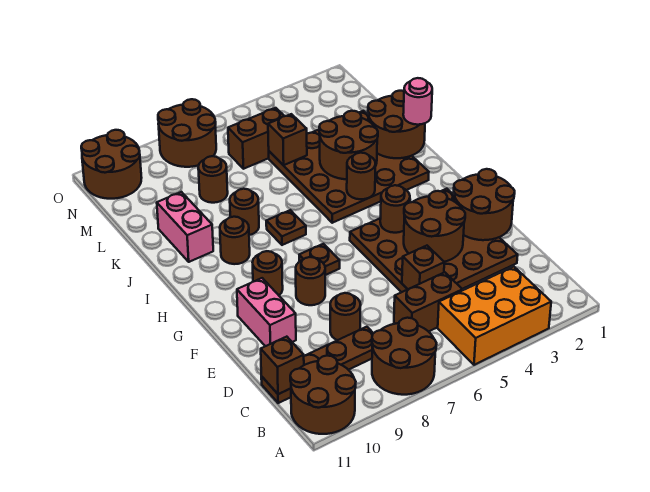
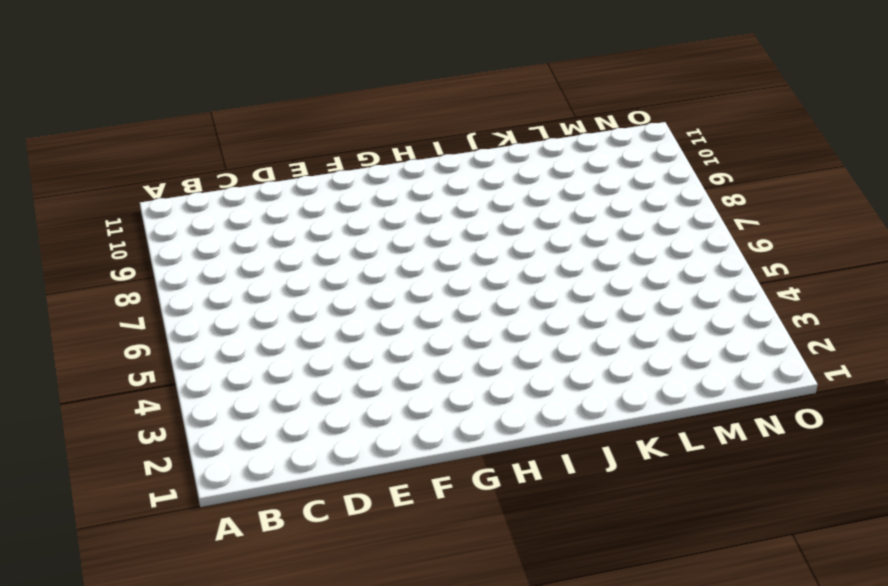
none -> orange 2x3 brick [438,267,551,365]
none -> brown 2x2 round brick [372,318,437,395]
none -> brown 2x2 round brick [290,356,356,434]
none -> brown 1x2 brick [394,272,462,332]

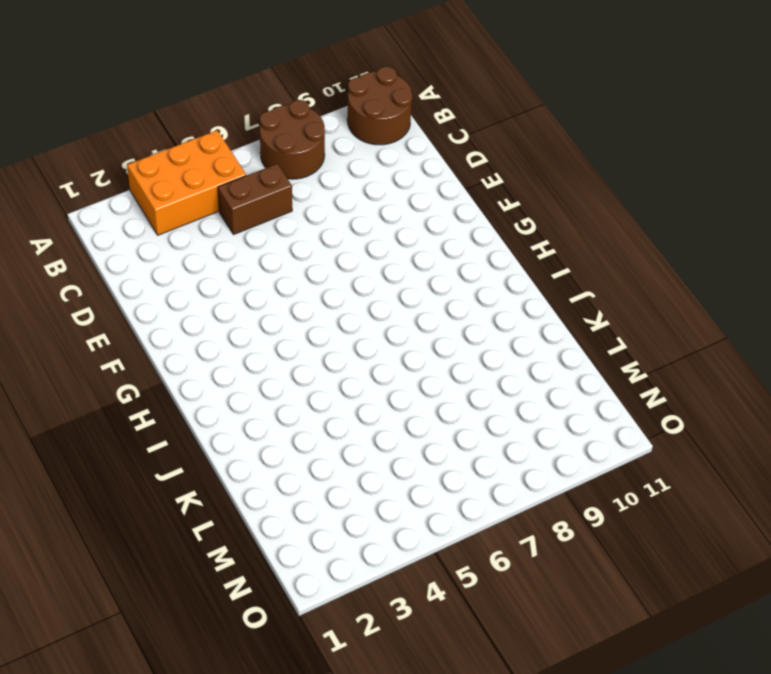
none -> brown 1x4 plate [261,327,373,403]
none -> brown 4x4 plate [350,189,518,292]
none -> brown 1x1 round brick [330,293,361,340]
none -> pink 1x2 brick [237,278,296,346]

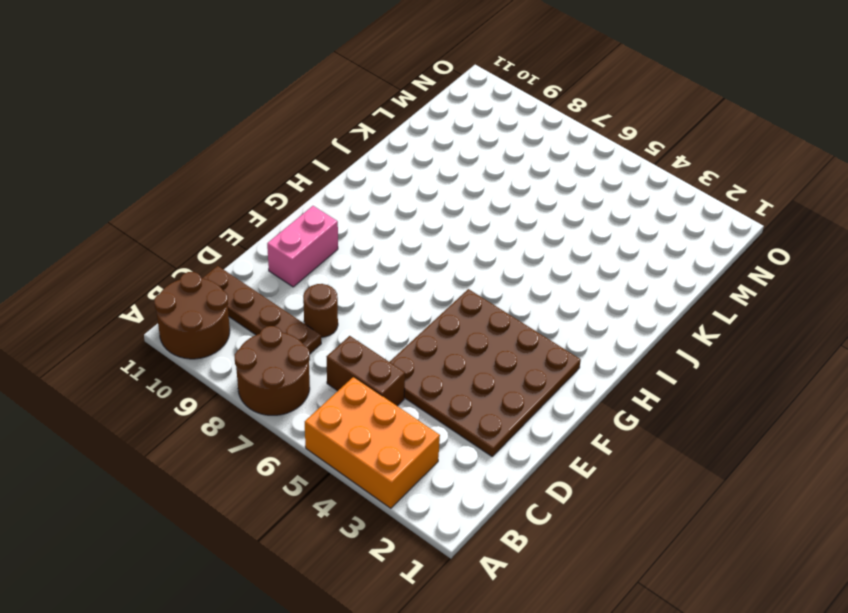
none -> brown 1x1 round brick [296,257,325,305]
none -> brown 1x1 plate [299,244,340,275]
none -> brown 1x1 round brick [253,251,283,295]
none -> brown 4x4 plate [269,111,429,223]

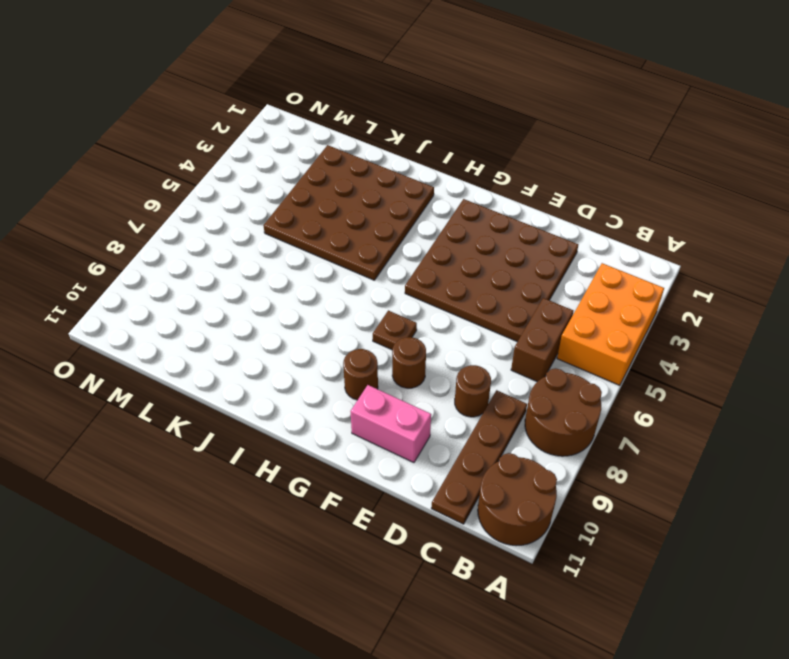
none -> brown 1x1 plate [266,210,306,245]
none -> brown 1x1 round brick [220,217,250,264]
none -> brown 1x1 round brick [230,189,259,235]
none -> pink 1x2 brick [157,192,213,262]

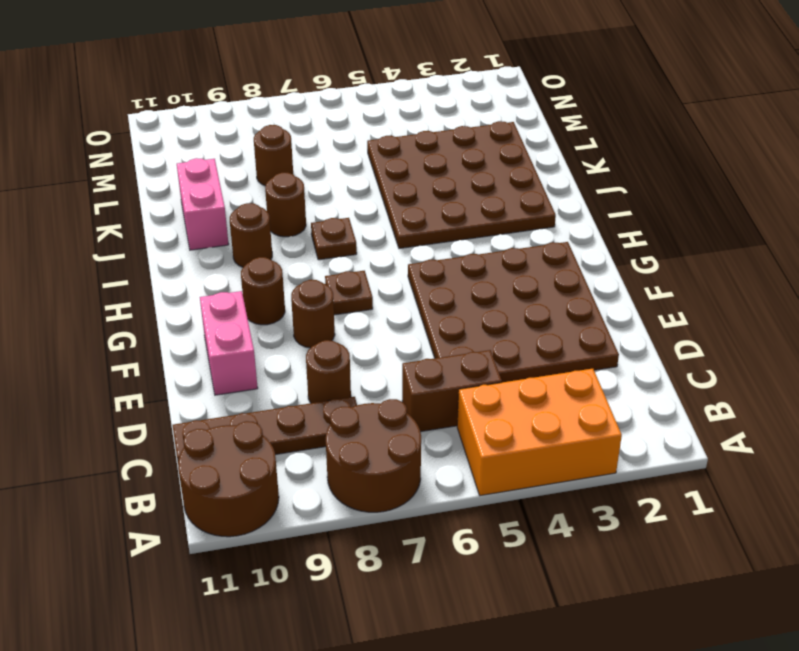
none -> brown 1x2 brick [228,108,284,169]
none -> brown 2x2 round brick [158,99,216,167]
none -> brown 2x2 round brick [81,130,142,199]
none -> brown 1x1 brick [261,337,304,394]

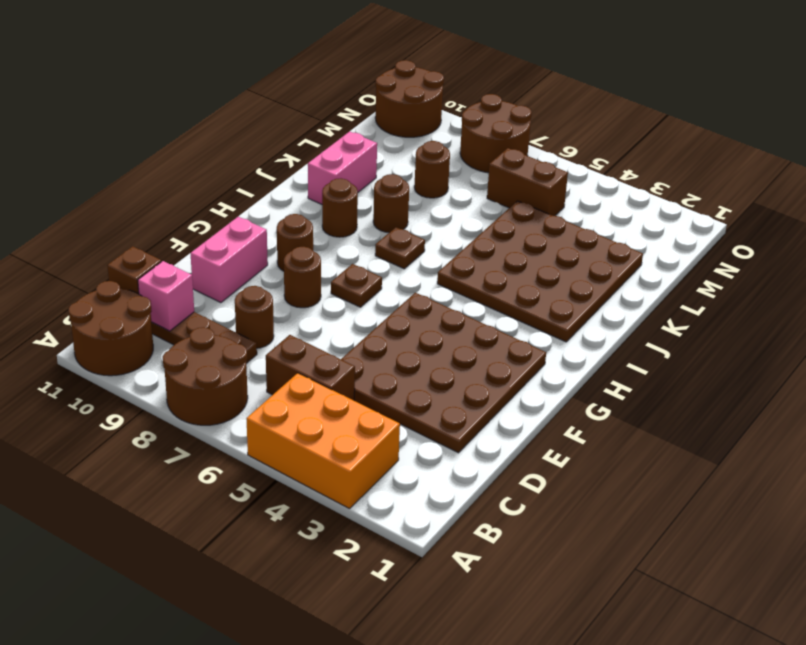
pink 1x1 brick [138,261,194,331] -> none
none -> brown 1x1 brick [402,246,444,289]
none -> brown 2x2 round brick [454,169,515,240]
none -> brown 2x2 round brick [404,191,465,262]
none -> brown 1x1 round brick [380,185,410,233]

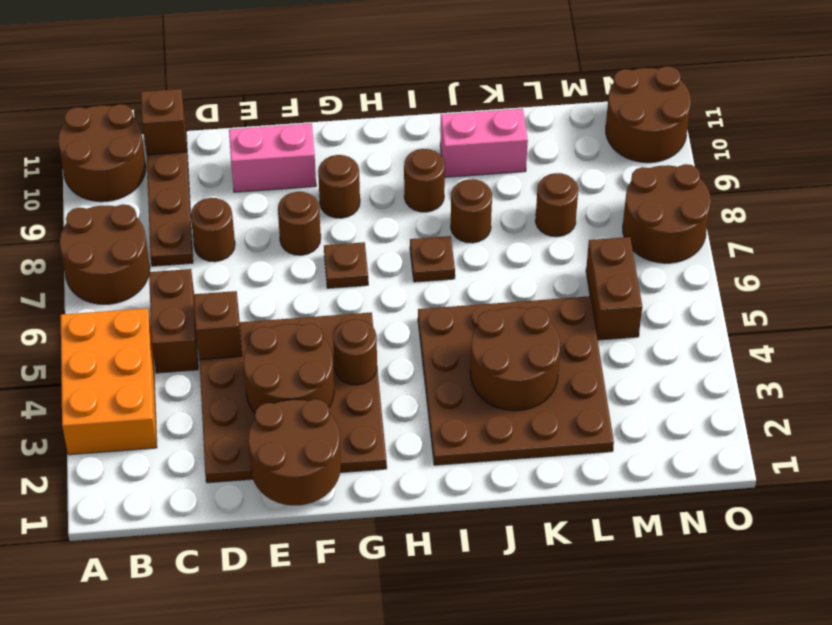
none -> brown 1x1 round brick [347,153,375,199]
none -> brown 2x2 round brick [368,91,425,158]
none -> brown 1x1 brick [268,114,307,165]
none -> pink 1x1 round brick [403,78,432,125]

